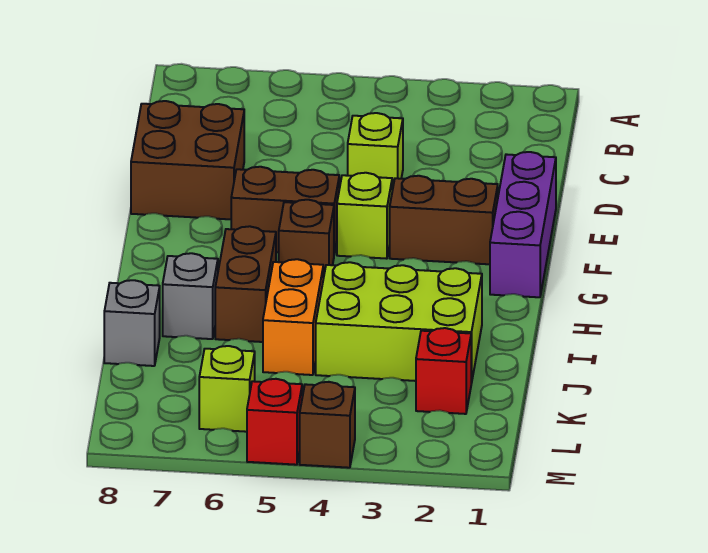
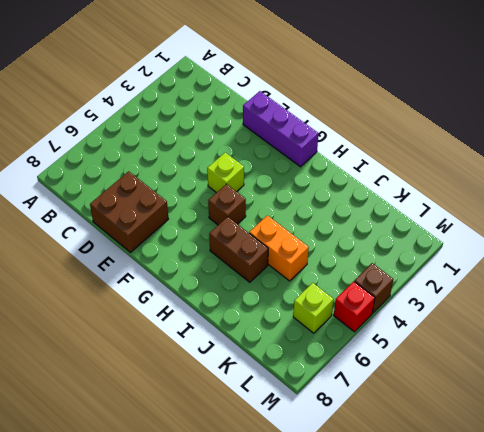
none -> lime 1x1 brick [348,113,403,191]
none -> brown 1x2 brick [390,176,498,264]
none -> brown 1x2 brick [231,167,339,254]

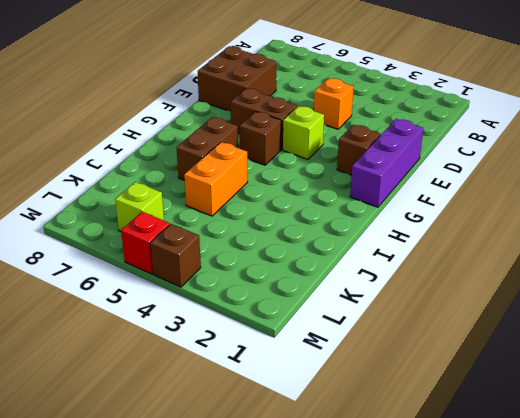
orange 1x1 brick [314,78,354,129] -> lime 1x1 brick [348,113,403,191]
brown 1x1 brick [337,125,380,175] -> brown 1x2 brick [390,176,498,264]
none -> lime 2x3 brick [316,262,482,384]
none -> grey 1x1 brick [163,253,218,339]
none -> grey 1x1 brick [104,280,160,366]

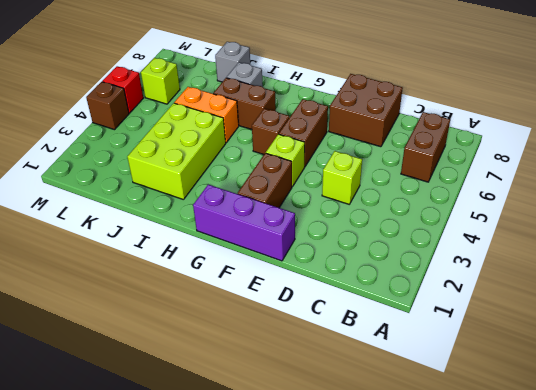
brown 1x2 brick [401,112,450,182] -> none
none -> red 1x1 brick [416,328,471,414]

